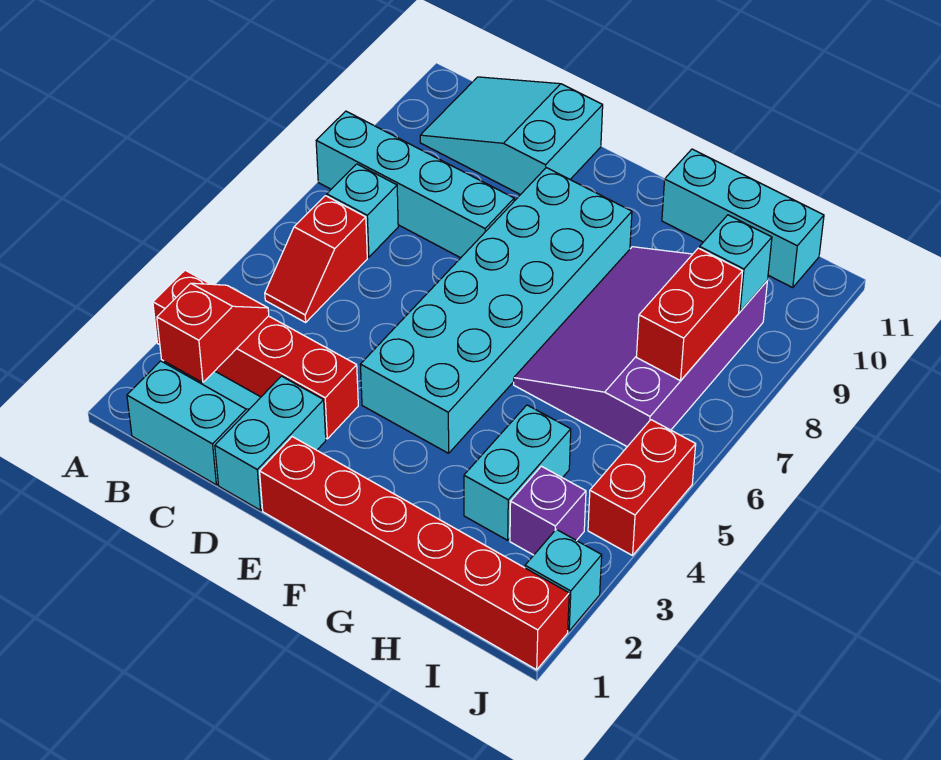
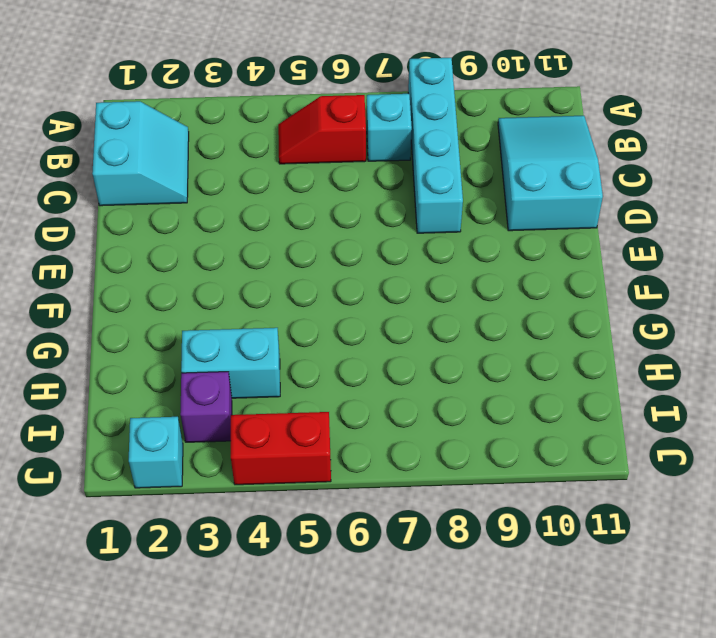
none -> red 1x4 brick [153,270,358,439]
none -> cyan 1x2 brick [215,376,326,510]
none -> red 1x6 brick [260,437,569,670]

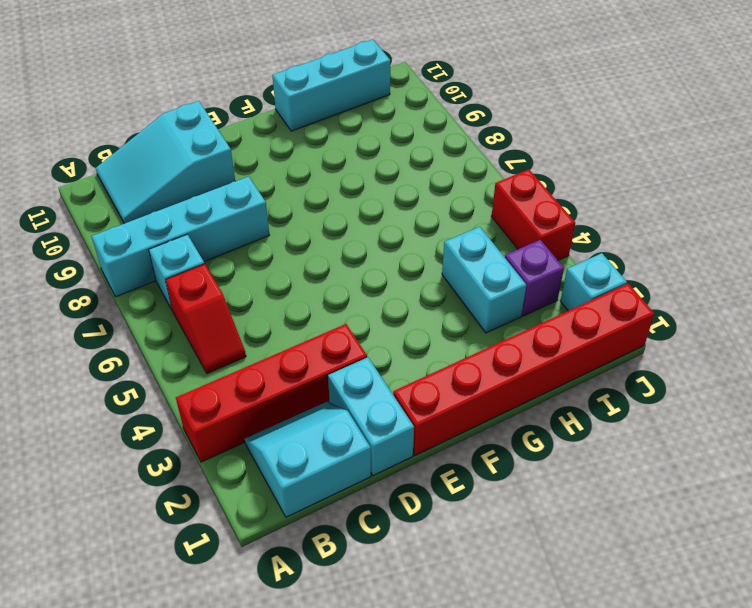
none -> cyan 2x6 brick [360,168,632,453]
none -> purple 3x4 slope [514,247,767,447]
none -> red 1x2 slope [157,283,269,383]

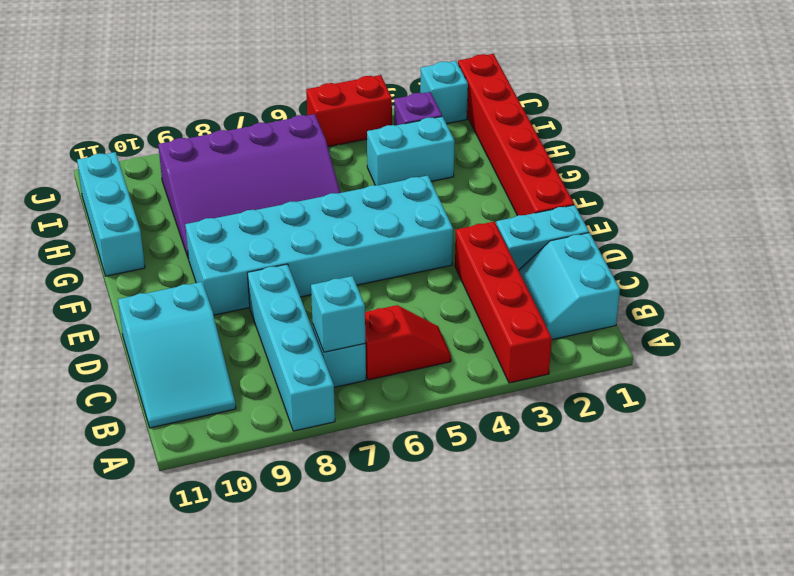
cyan 1x1 brick [311,276,365,352] -> cyan 1x1 brick moved to [699,215,772,312]
none -> red 1x2 slope [157,283,269,383]
none -> red 1x2 brick [637,248,743,381]

